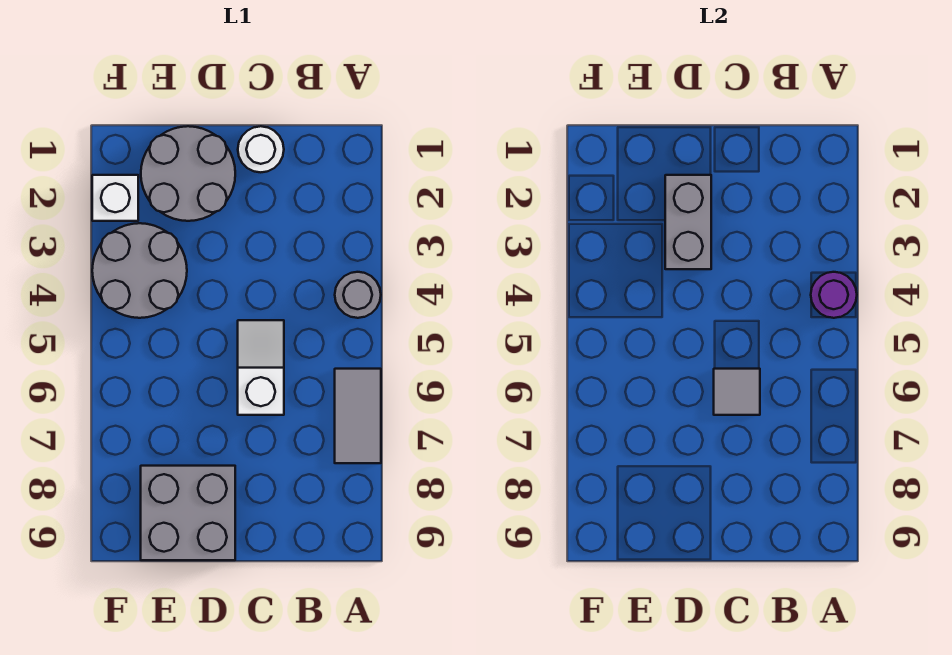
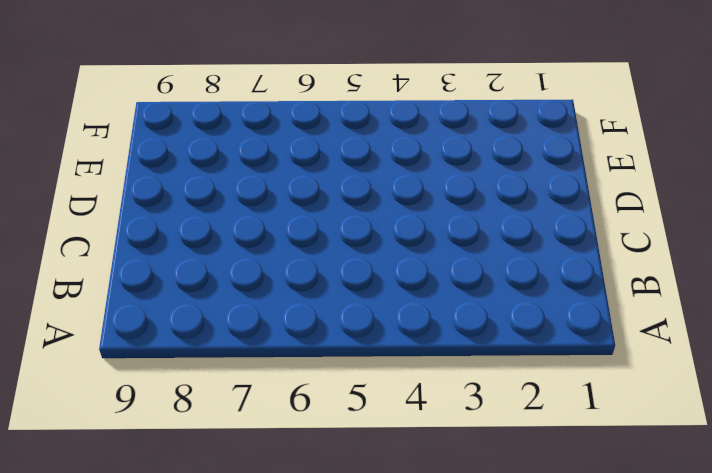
none -> grey 1x1 round brick [335,272,381,318]
none -> grey 1x2 tile [335,369,381,463]

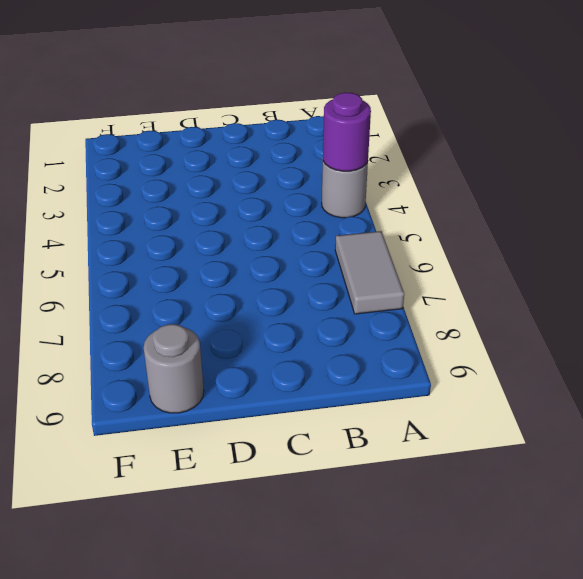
grey 1x1 round brick [144,324,204,413] -> grey 2x2 brick [141,466,235,560]
none -> white 1x1 round brick [238,126,284,172]
none -> white 1x2 slope [238,320,284,415]

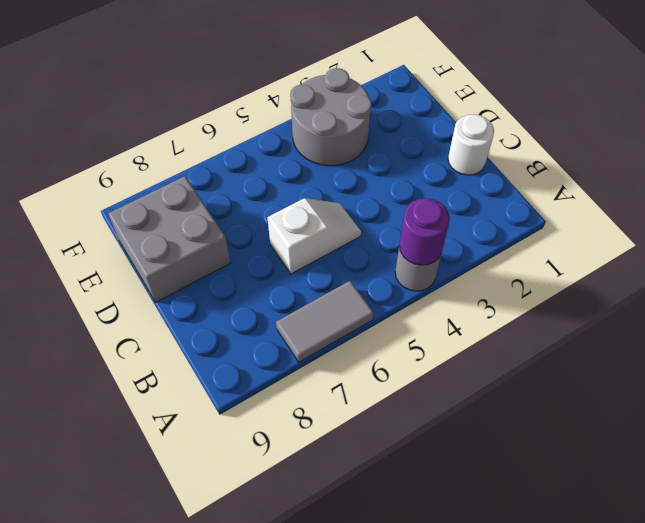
none -> grey 2x2 round brick [141,126,235,221]
none -> white 1x1 brick [92,175,138,221]

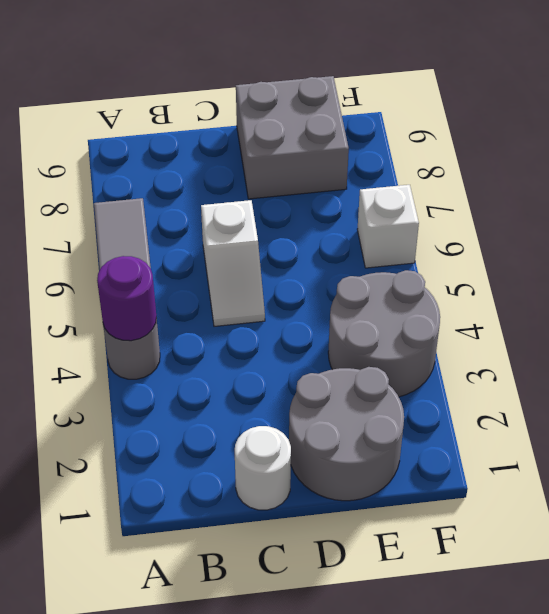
white 1x1 brick [357,185,419,268] -> white 1x1 brick moved to [92,175,138,221]
none -> grey 1x1 tile [714,369,760,415]
none -> grey 1x2 brick [665,175,711,269]

